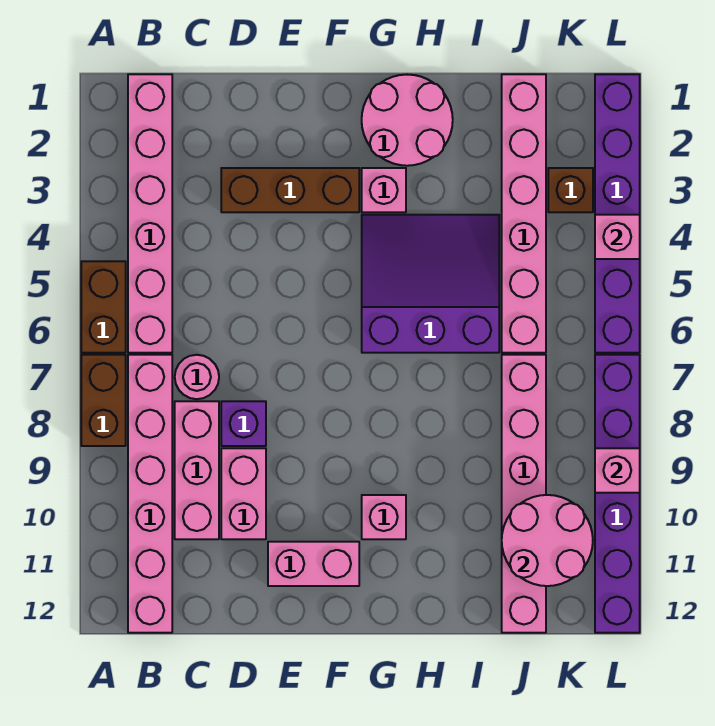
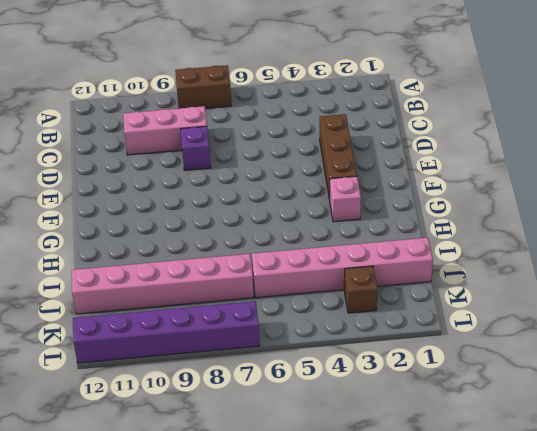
none -> brown 1x2 brick [81,261,126,353]
none -> pink 1x6 brick [128,74,172,353]
none -> pink 1x6 brick [128,355,172,633]

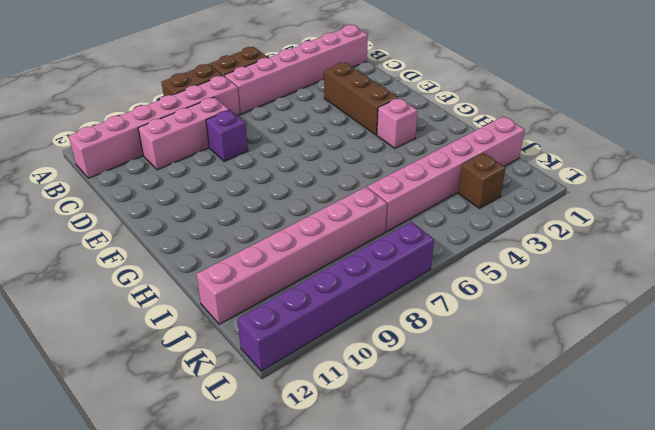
none -> pink 1x1 round brick [175,355,219,399]
none -> pink 1x2 brick [221,448,266,539]
none -> pink 1x2 brick [268,542,359,586]

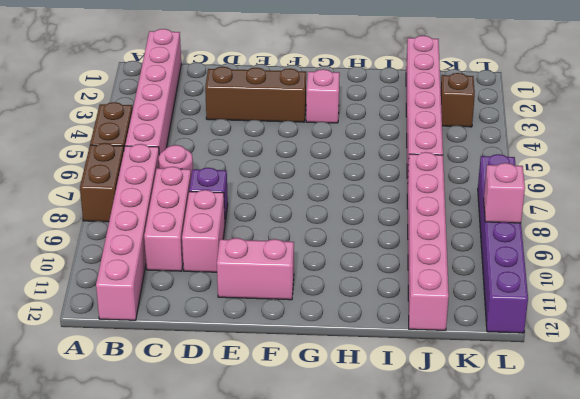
none -> pink 2x2 round brick [362,75,453,166]
none -> purple 3x3 slope [362,215,499,353]
none -> pink 1x1 brick [362,495,406,539]

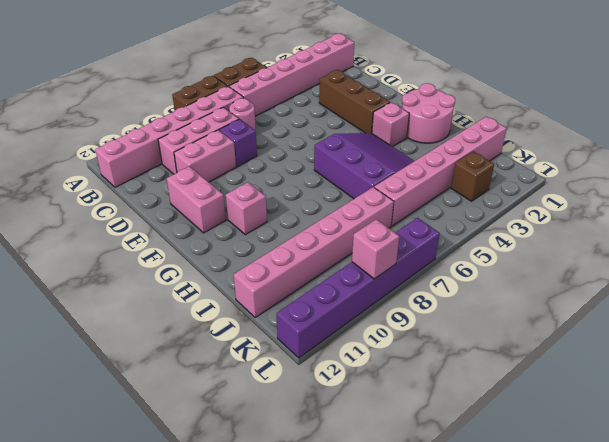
none -> purple 1x6 brick [595,74,640,353]
none -> pink 2x2 round brick [502,495,593,586]
none -> pink 1x1 brick [595,215,640,259]

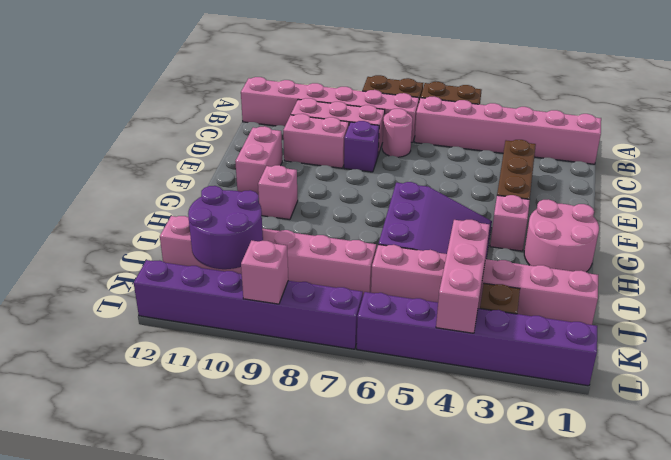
pink 1x3 brick [436,220,490,333] -> pink 1x1 brick [595,215,640,259]
purple 2x2 round brick [188,186,263,269] -> pink 2x2 round brick [502,495,593,586]

